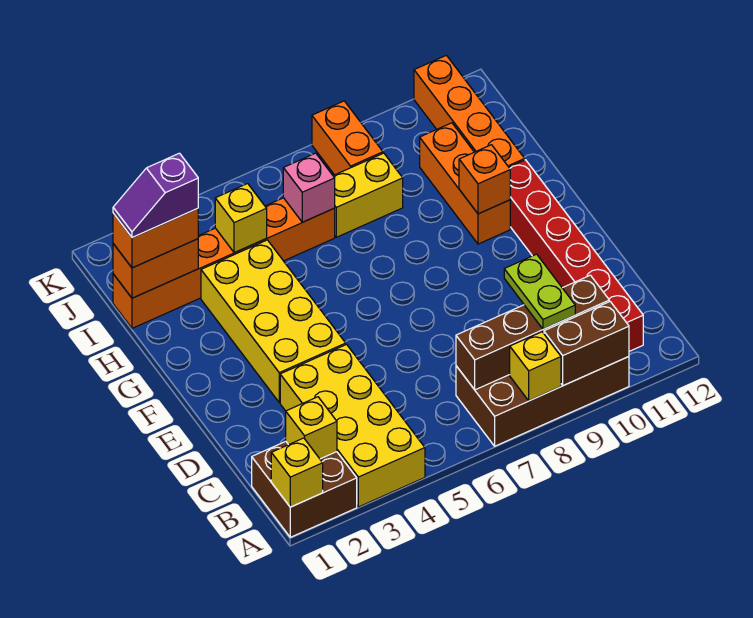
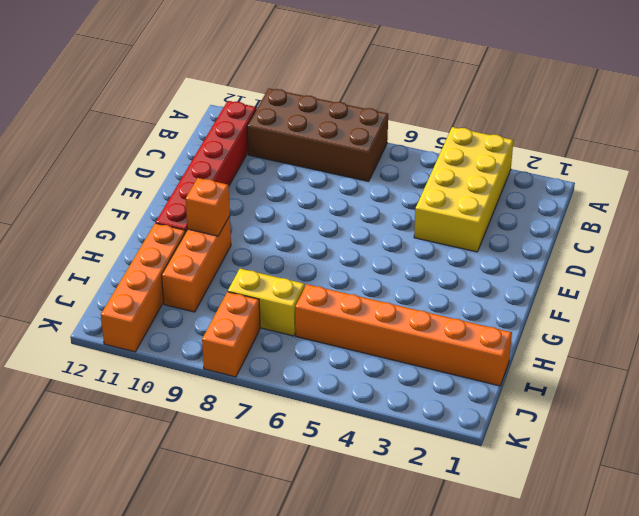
none -> brown 2x2 brick [252,441,357,537]
none -> yellow 2x4 brick [201,240,346,402]
none -> yellow 1x1 brick [271,438,323,507]

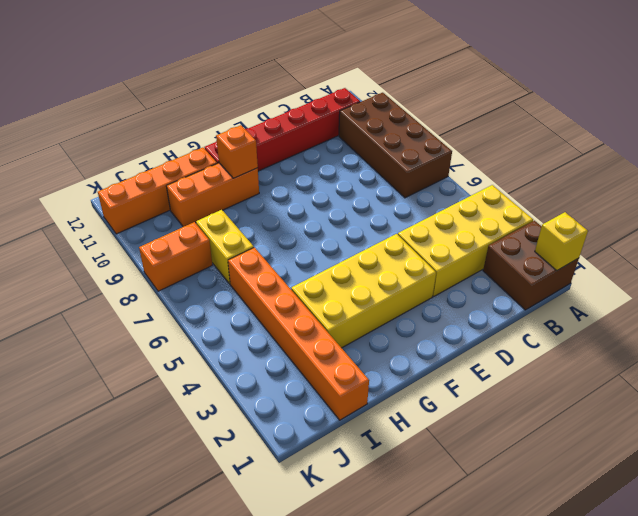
none -> yellow 1x1 brick [510,332,561,401]
none -> brown 1x2 brick [544,302,629,386]
none -> yellow 1x1 brick [286,397,337,459]

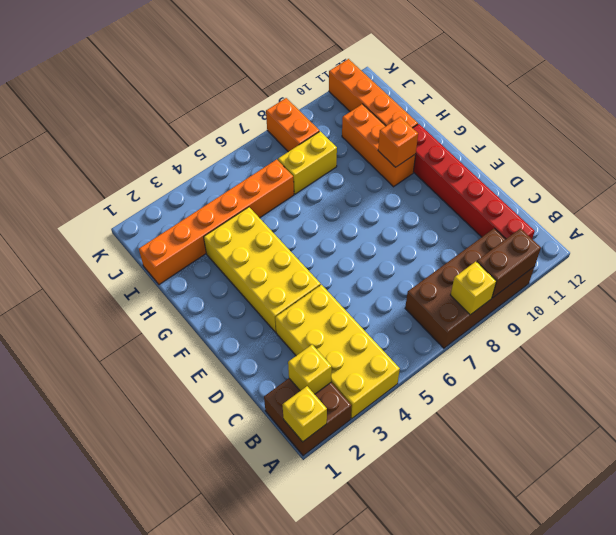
none -> brown 1x4 brick [456,275,609,390]
none -> orange 1x2 brick [113,239,198,298]
none -> yellow 1x1 brick [215,184,267,253]

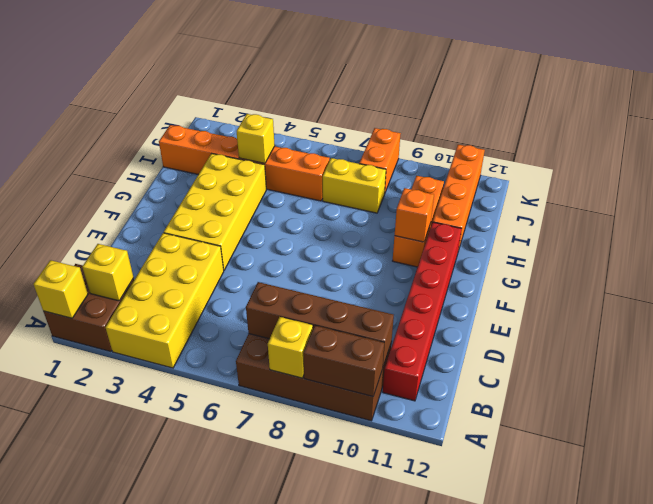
none -> orange 1x2 brick [113,239,198,298]
none -> pink 1x1 brick [283,153,335,222]
none -> lime 1x2 plate [504,254,575,329]

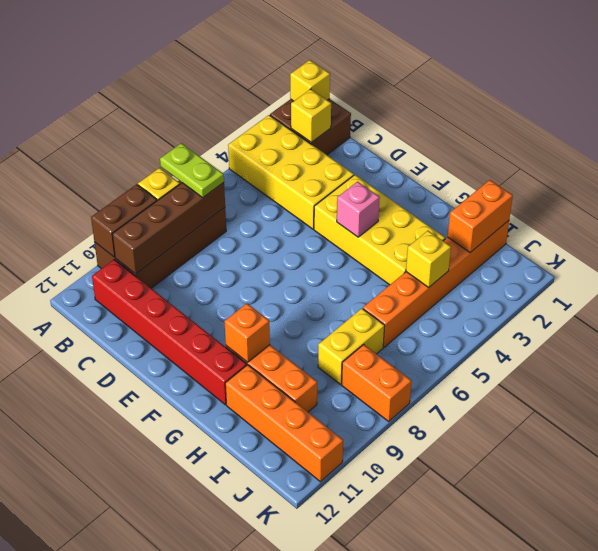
lime 1x2 plate [160,143,224,197] -> lime 1x2 plate moved to [504,254,575,329]
pink 1x1 brick [337,182,380,237] -> pink 1x1 brick moved to [283,153,335,222]
none -> orange 1x2 brick [113,209,198,268]
none -> purple 1x2 slope [113,153,198,238]

